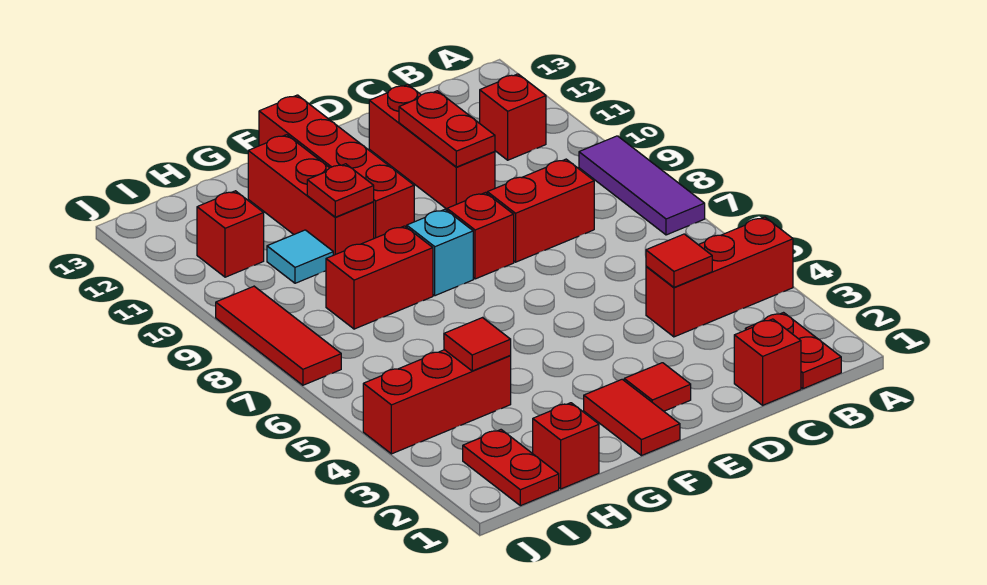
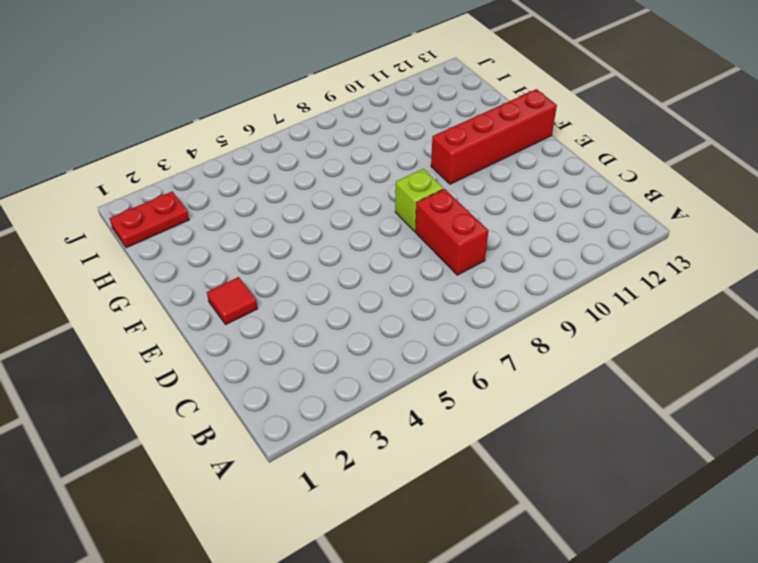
lime 1x1 brick [395,169,443,231] -> red 1x1 brick [447,193,514,279]
none -> red 1x3 brick [646,217,793,337]
none -> purple 1x3 tile [579,136,705,235]
none -> red 1x2 plate [745,313,841,389]

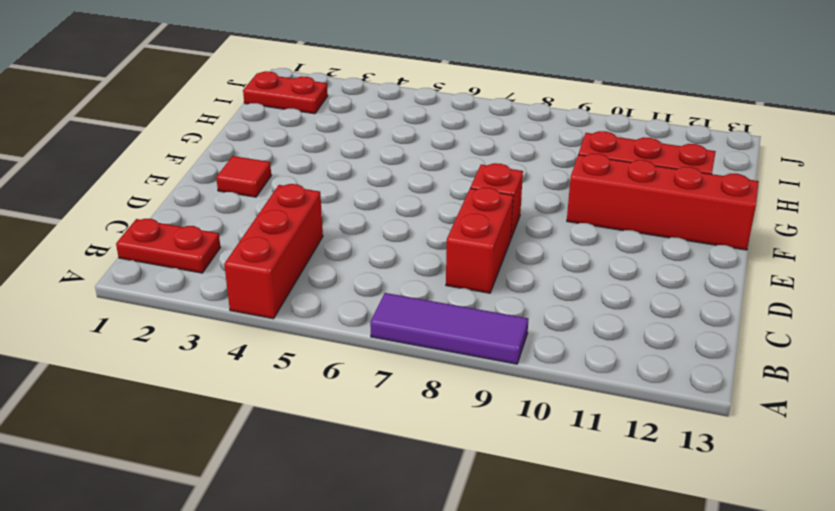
none -> red 1x1 brick [480,74,546,160]
none -> red 1x1 brick [734,319,801,405]
none -> red 1x3 brick [369,84,495,209]

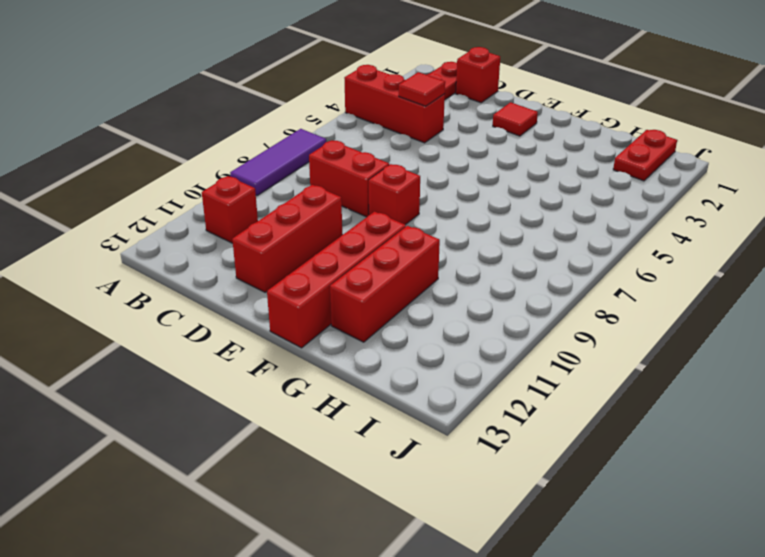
none -> red 1x2 tile [584,379,680,456]
none -> cyan 1x1 brick [407,209,473,296]
none -> red 1x2 brick [326,226,433,329]

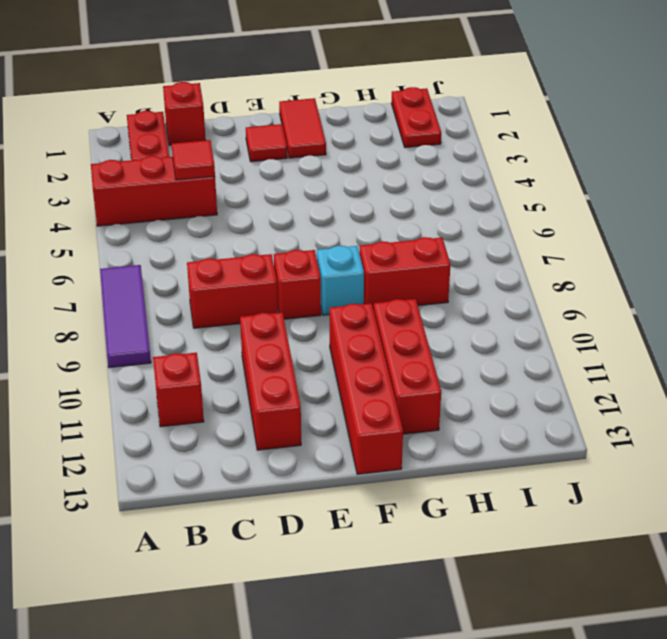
none -> red 1x1 brick [533,403,599,489]
none -> red 1x3 brick [363,350,511,454]
none -> cyan 1x1 tile [267,230,333,283]

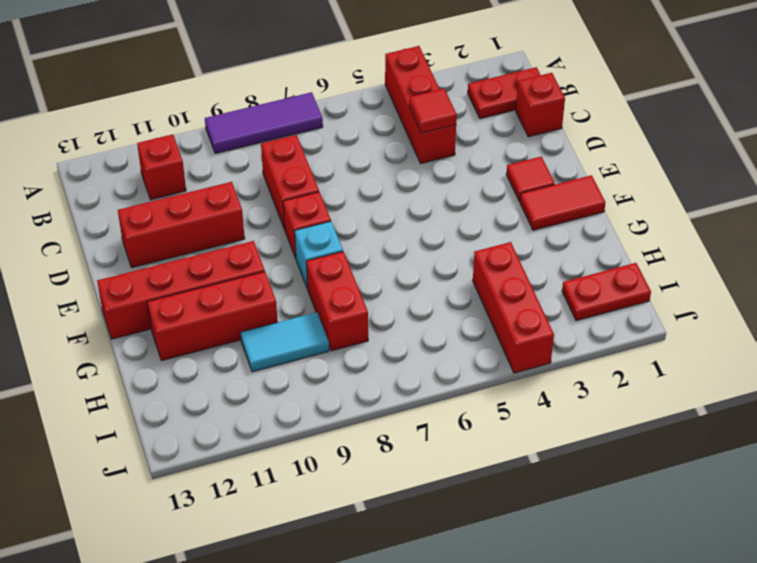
cyan 1x2 tile [240,312,329,372] -> cyan 1x1 tile [267,230,333,283]
none -> red 1x1 brick [533,403,599,489]
none -> red 1x1 brick [197,191,264,277]
none -> red 1x3 tile [216,286,341,385]

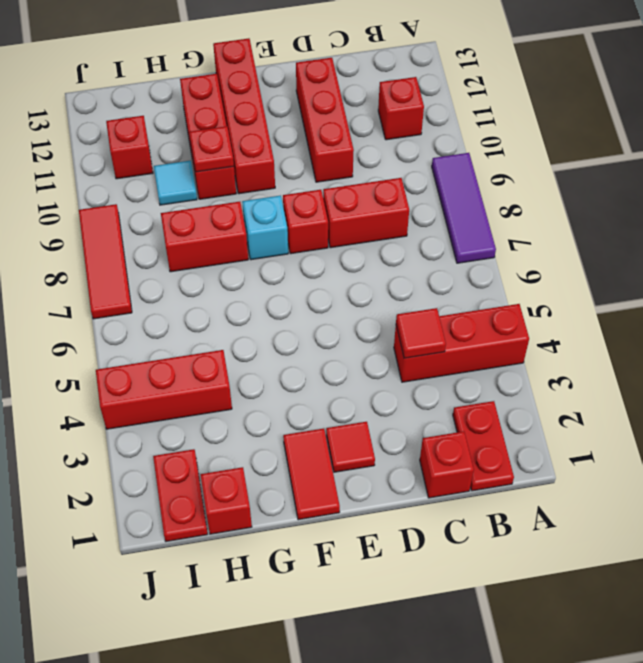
none -> red 1x2 plate [399,91,495,167]
none -> red 1x1 tile [444,318,511,371]

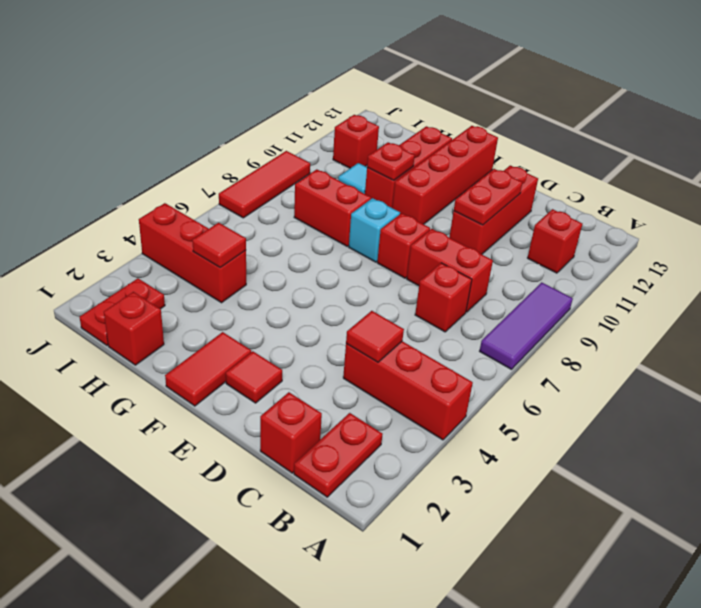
red 1x1 brick [415,263,472,332] -> none

